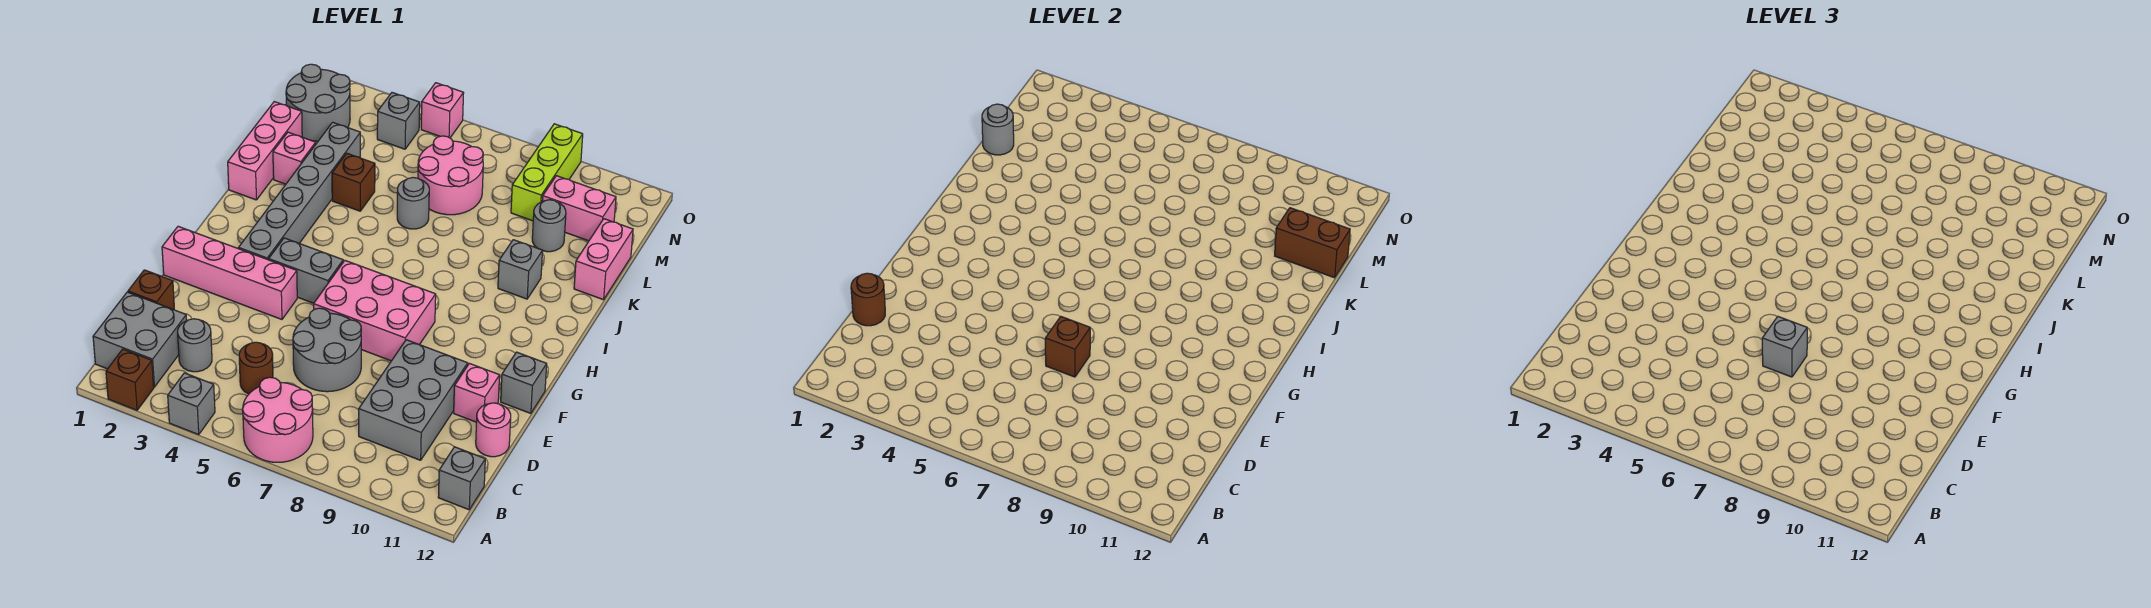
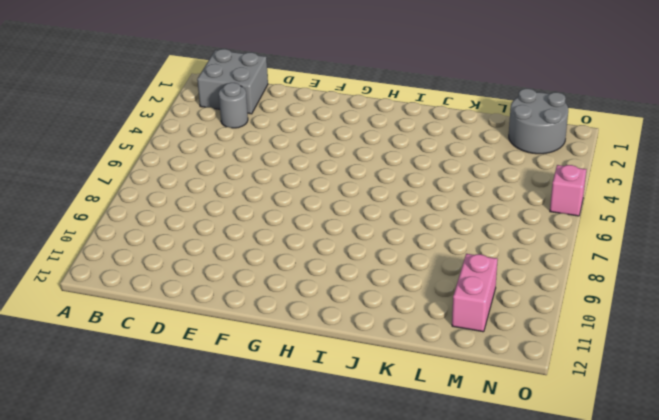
none -> brown 1x1 brick [106,349,154,410]
none -> grey 1x1 brick [168,373,215,435]
none -> pink 2x2 round brick [242,377,313,462]
none -> grey 1x1 brick [438,447,485,510]

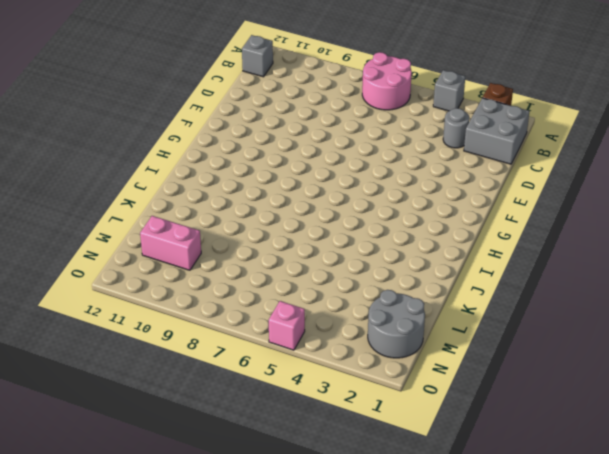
none -> brown 1x1 round brick [239,342,273,394]
none -> grey 2x3 brick [359,340,468,460]
none -> brown 1x1 brick [128,270,174,310]
none -> grey 2x2 round brick [293,308,361,392]

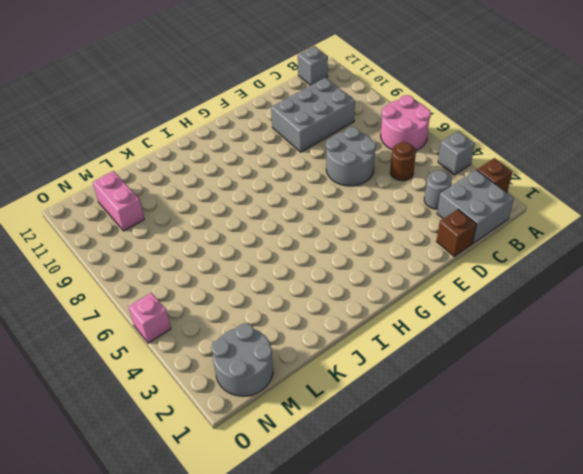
none -> pink 1x1 round brick [476,403,511,457]
none -> pink 1x1 brick [454,363,500,422]
none -> pink 1x4 brick [162,226,297,319]
none -> pink 2x3 brick [314,261,436,361]

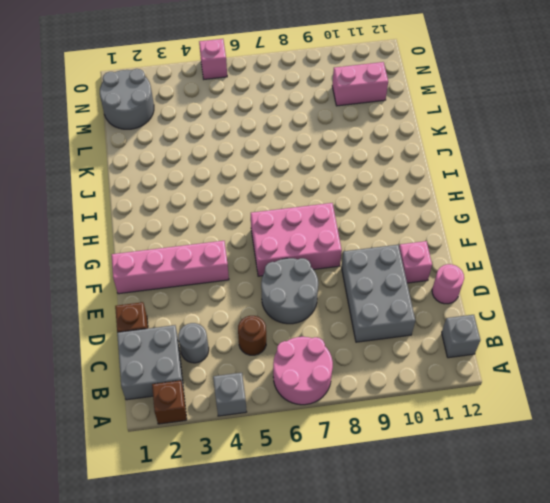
none -> grey 1x1 brick [501,352,547,413]
none -> grey 1x6 brick [239,122,360,260]
none -> grey 1x2 brick [269,238,343,303]
none -> pink 1x3 brick [228,102,302,200]

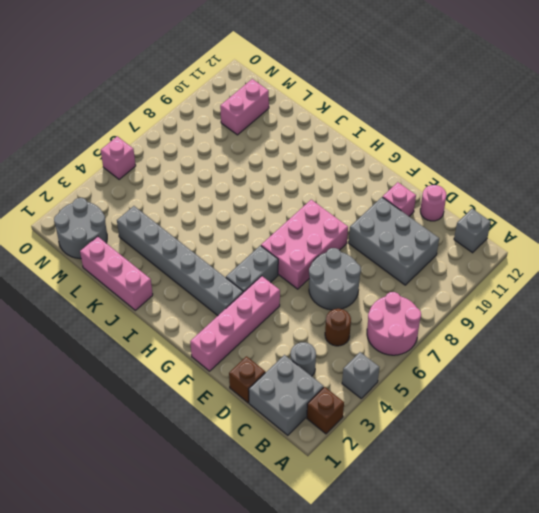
none -> grey 1x1 brick [501,352,547,413]
none -> grey 1x1 brick [498,240,543,299]
none -> pink 1x1 brick [273,132,316,184]
none -> brown 1x1 brick [332,153,375,211]

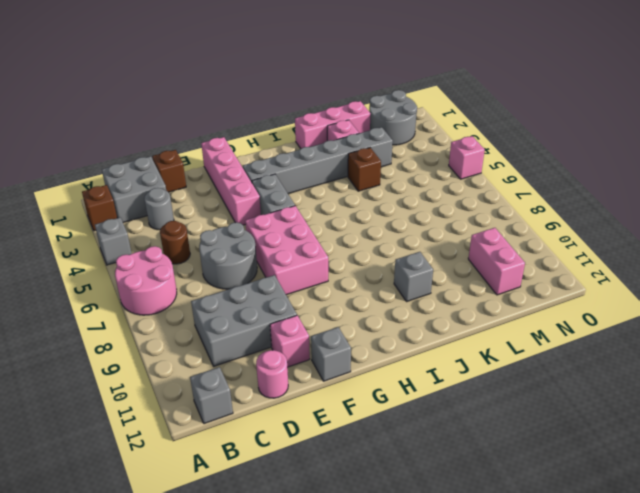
none -> grey 1x1 round brick [397,178,429,229]
none -> pink 1x2 brick [574,219,633,300]
none -> pink 2x2 round brick [418,136,483,215]
none -> grey 1x1 round brick [532,200,566,252]

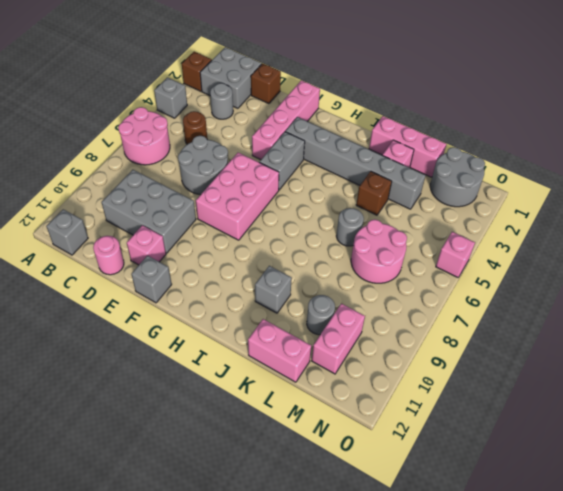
none -> lime 1x3 brick [511,124,583,221]
none -> grey 1x1 brick [377,93,420,149]
none -> brown 1x1 round brick [851,273,885,326]
none -> brown 1x1 brick [1045,317,1090,377]

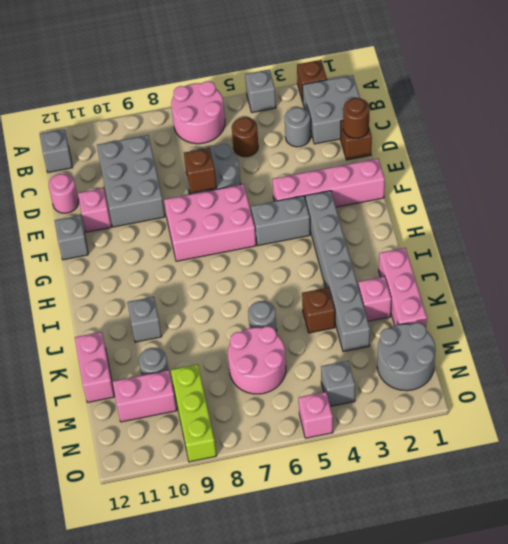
none -> grey 1x1 round brick [982,104,1014,155]
none -> brown 1x2 brick [1275,208,1350,278]
none -> grey 1x1 brick [1762,317,1807,377]

